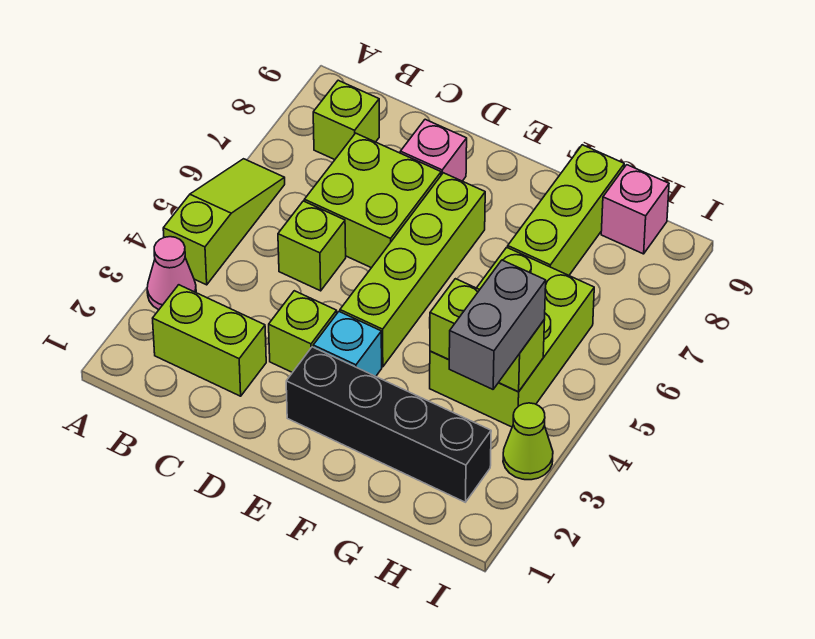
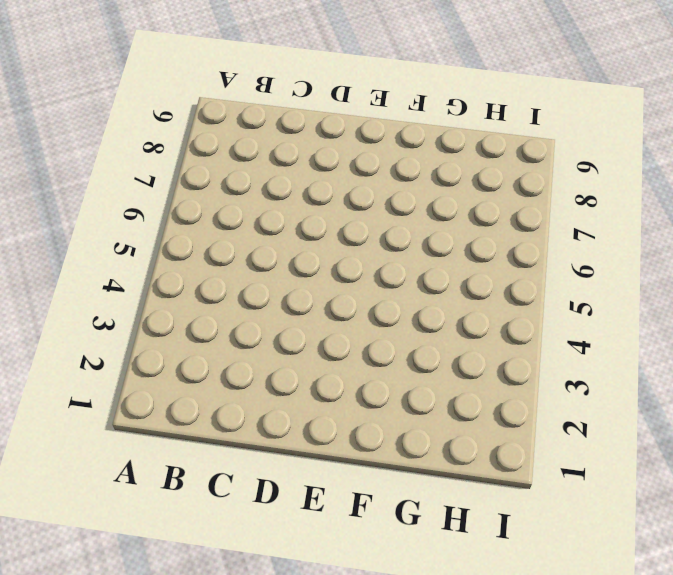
none -> pink 1x1 cone [147,237,196,310]
none -> lime 1x3 slope [163,159,285,285]
none -> lime 1x2 brick [153,285,266,396]

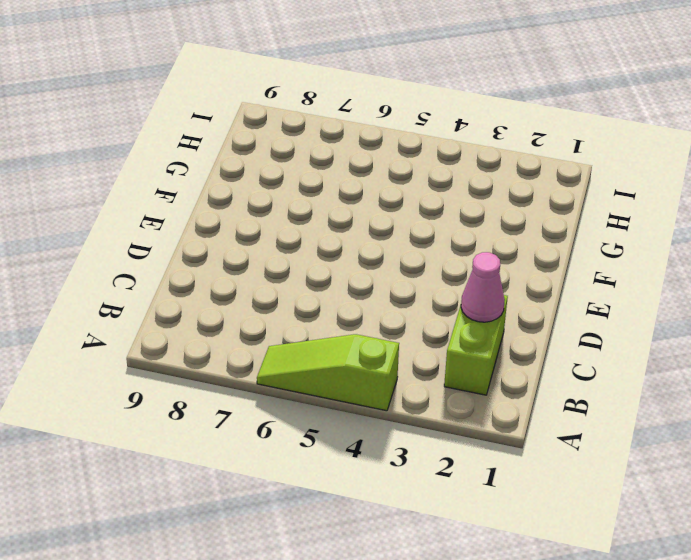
pink 1x1 cone [461,252,505,322] -> pink 1x1 cone moved to [147,237,196,310]
none -> lime 1x1 brick [313,80,379,160]
none -> lime 1x1 brick [278,201,346,291]
none -> lime 2x2 brick [304,133,441,268]

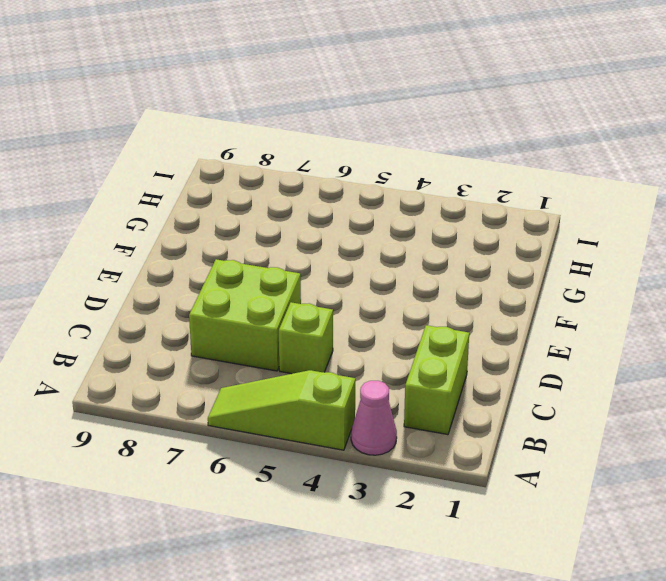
none -> lime 1x1 brick [313,80,379,160]
none -> lime 1x1 brick [269,291,337,372]
none -> pink 1x1 brick [400,119,467,181]

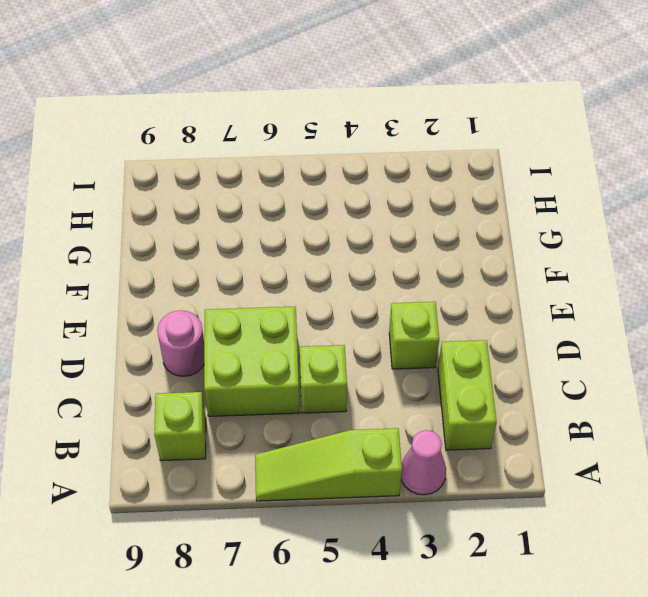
pink 1x1 round brick [157,310,204,376] -> pink 1x1 brick [400,119,467,181]
none -> black 1x4 brick [286,347,491,502]
none -> cyan 1x1 brick [313,312,382,376]
none -> lime 1x4 brick [340,173,485,367]

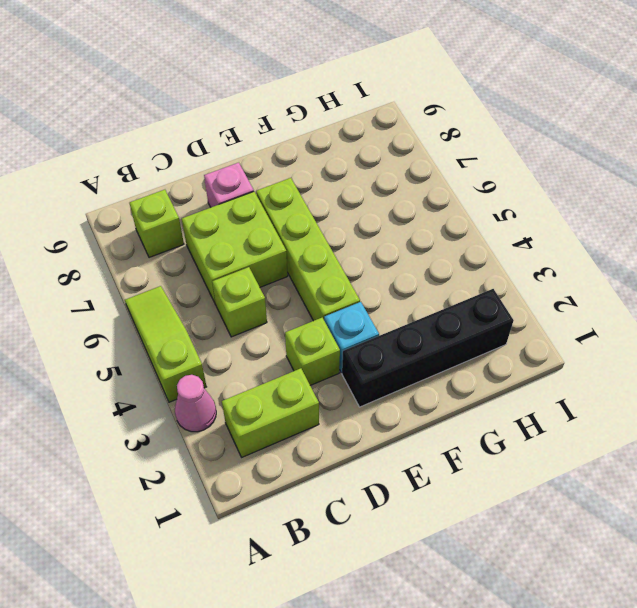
none -> lime 2x3 brick [430,247,594,427]
none -> lime 1x3 brick [508,145,624,275]
none -> pink 1x1 brick [601,165,669,254]

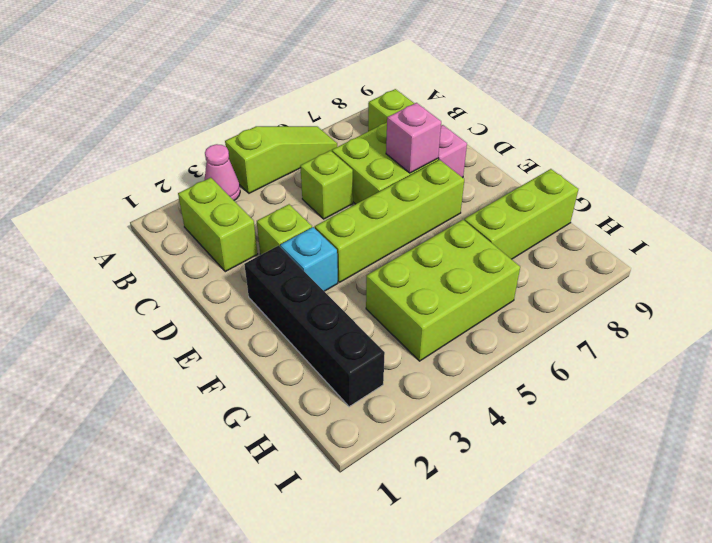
pink 1x1 brick [386,103,441,173] -> pink 1x1 brick moved to [601,165,669,254]
none -> lime 1x1 cone [503,403,553,480]
none -> lime 1x2 brick [430,279,544,392]
none -> grey 1x2 brick [449,260,546,389]

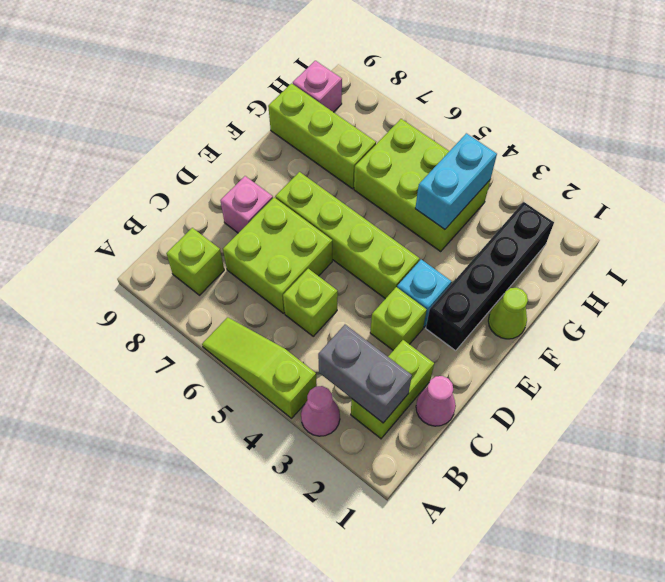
grey 1x2 brick [318,325,412,423] -> grey 1x2 brick moved to [449,260,546,389]
pink 1x1 cone [416,376,456,426] -> none
lime 1x1 cone [488,288,528,339] -> lime 1x1 cone moved to [503,403,553,480]
cyan 1x2 brick [415,133,497,229] -> lime 1x2 brick [430,279,544,392]

